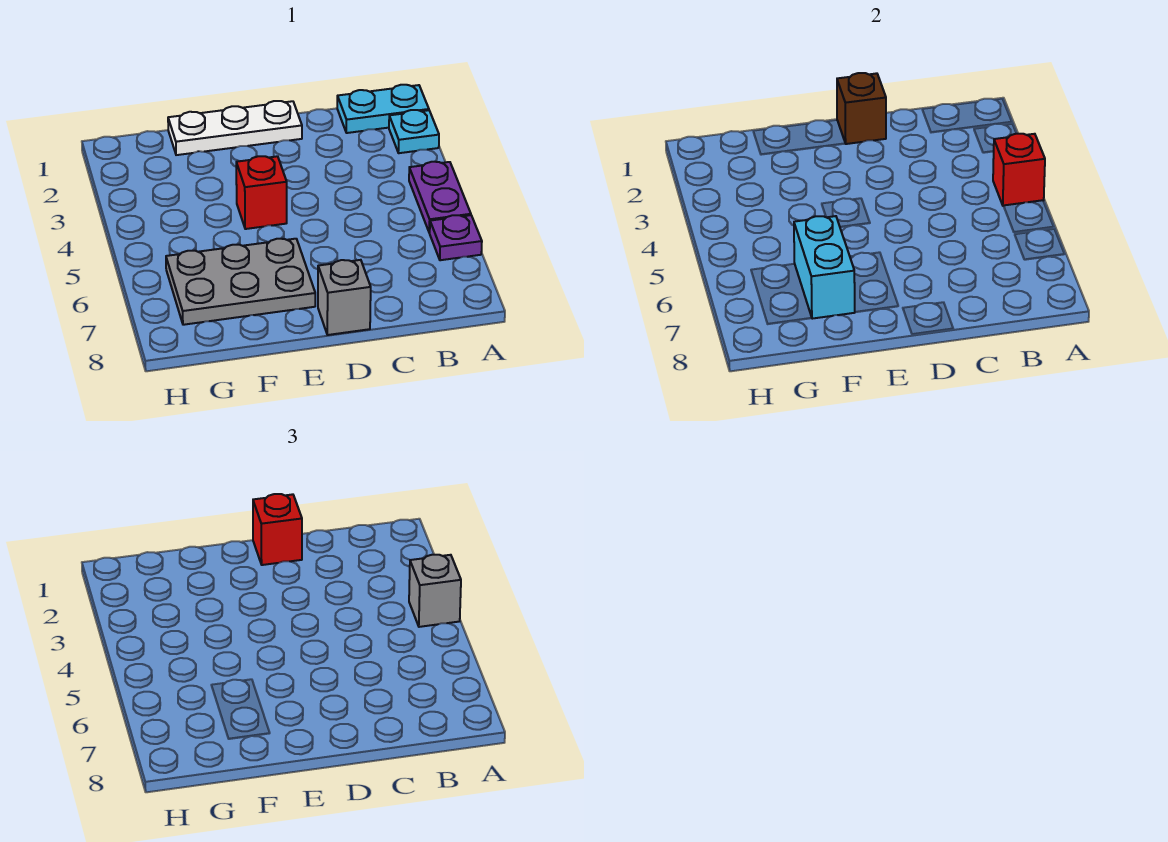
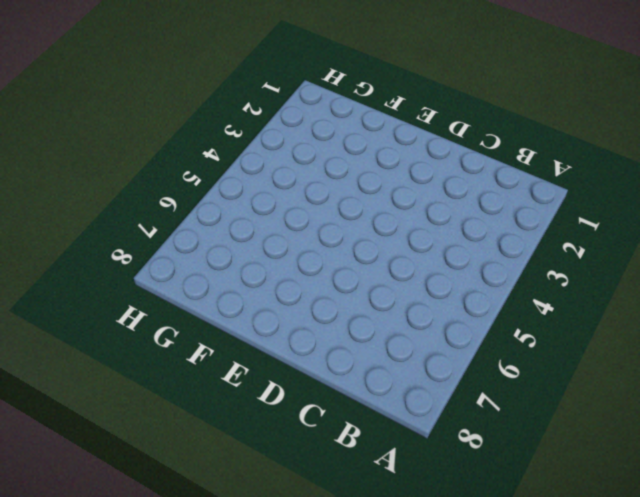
none -> cyan 1x2 plate [337,85,429,133]
none -> cyan 1x1 plate [389,110,439,153]
none -> purple 1x2 plate [409,162,471,233]

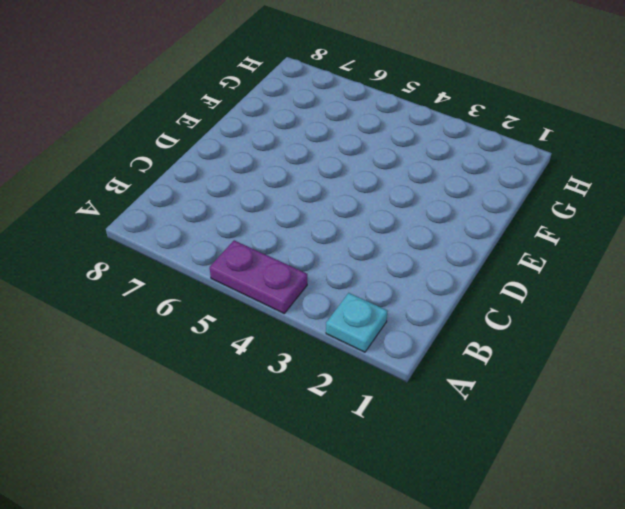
none -> cyan 1x2 plate [337,85,429,133]
none -> purple 1x1 plate [430,215,482,260]
none -> white 1x3 plate [168,101,302,155]

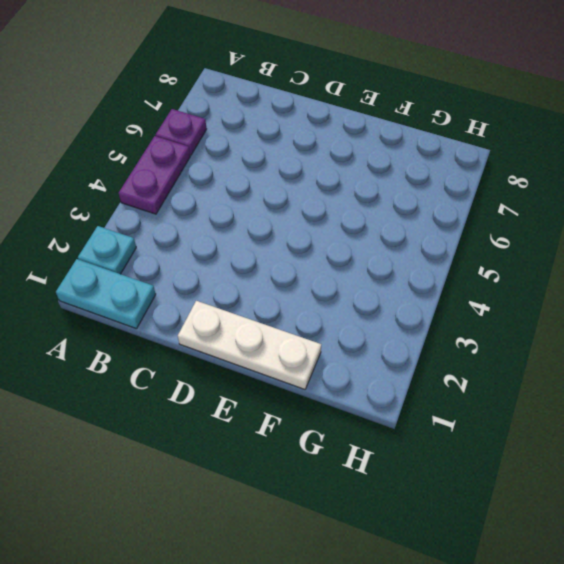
none -> grey 1x1 brick [318,260,371,335]
none -> red 1x1 brick [236,156,287,229]
none -> grey 2x3 plate [166,239,315,325]

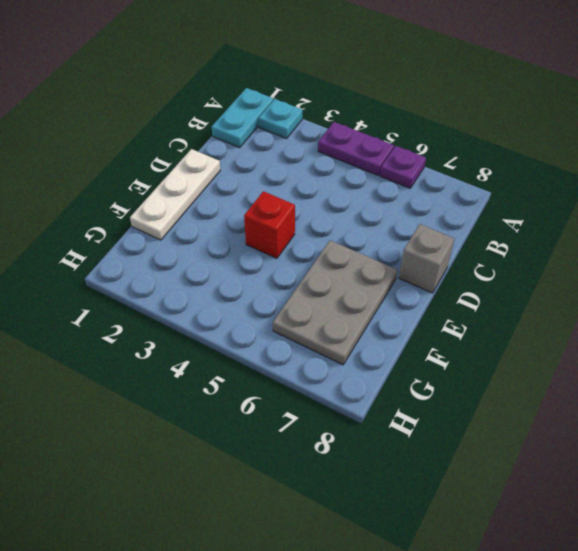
none -> red 1x1 brick [993,134,1045,206]
none -> brown 1x1 brick [837,73,886,144]
none -> cyan 1x2 brick [794,216,855,319]

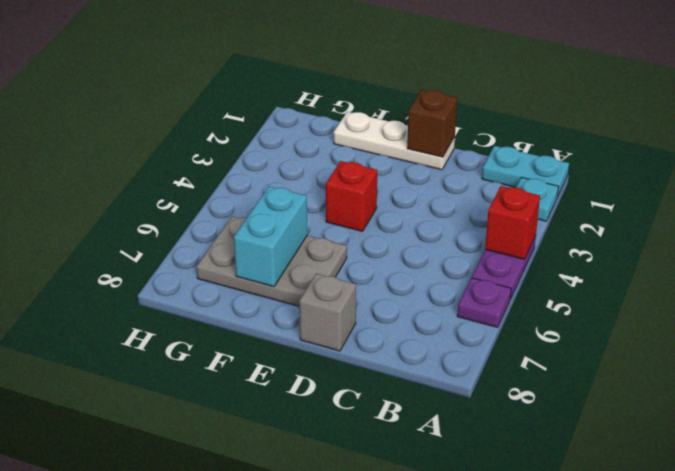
none -> grey 1x1 brick [409,555,461,627]
none -> red 1x1 brick [253,494,302,565]

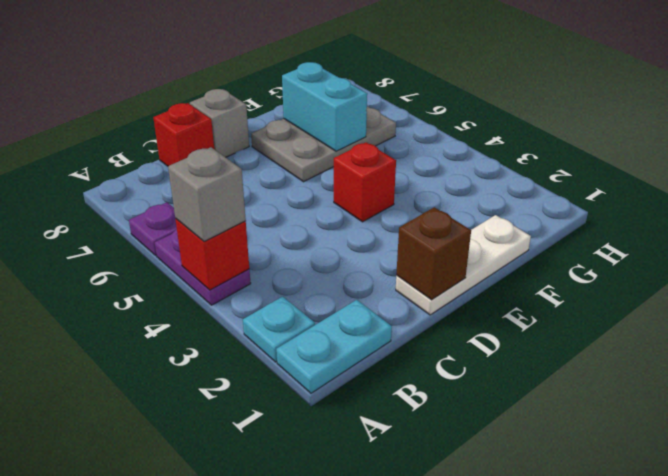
red 1x1 brick [153,103,214,166] -> red 1x1 brick moved to [253,494,302,565]

